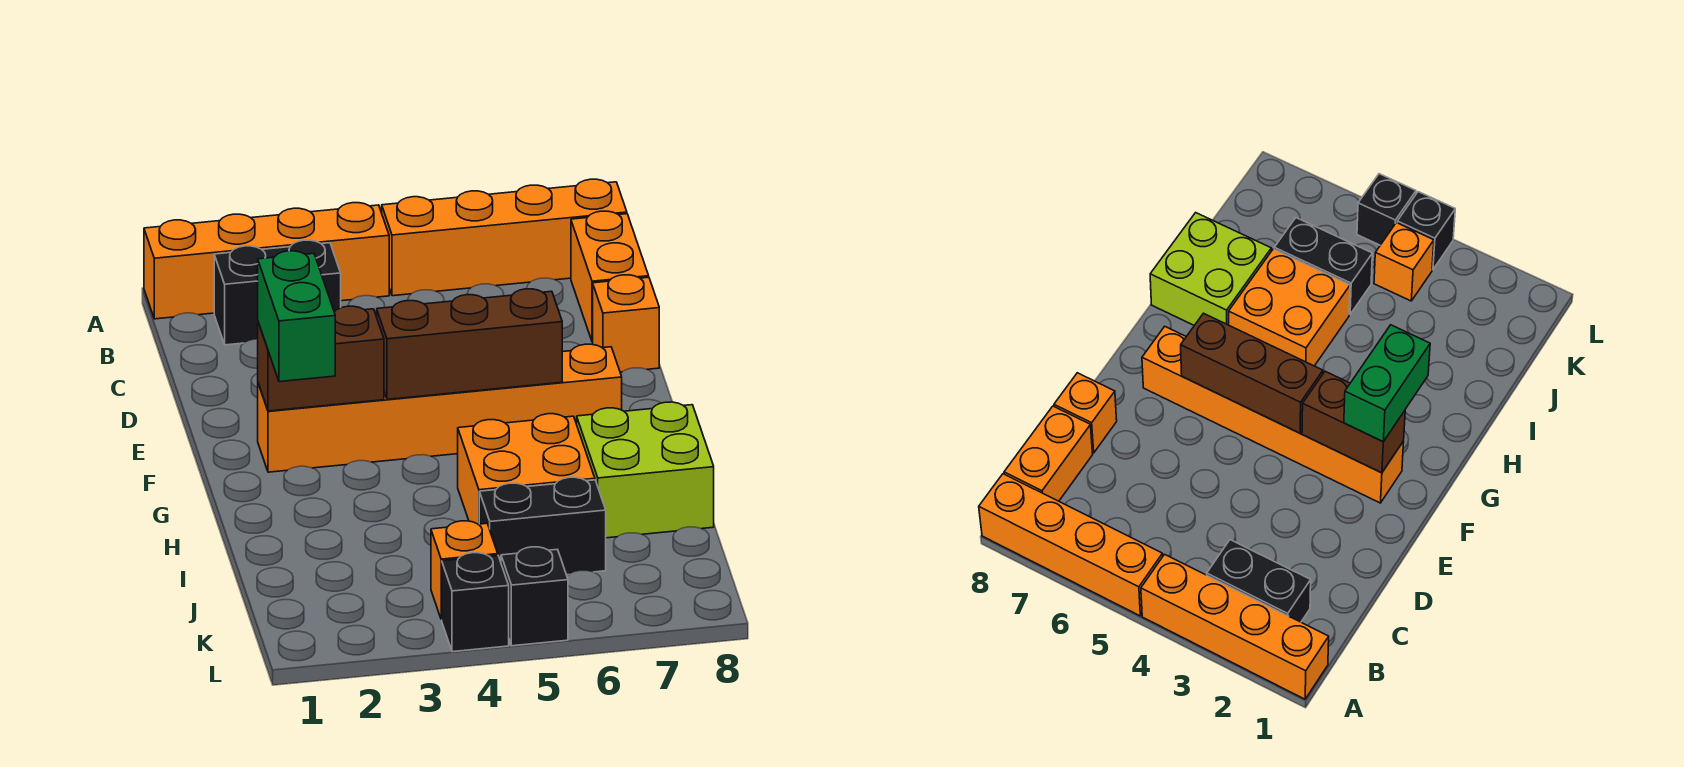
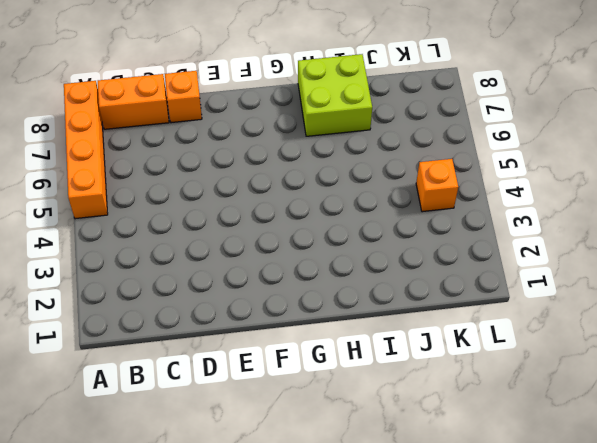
none -> orange 1x4 brick [144,203,389,319]
none -> black 1x2 brick [214,240,341,345]
none -> orange 1x6 brick [258,344,622,472]

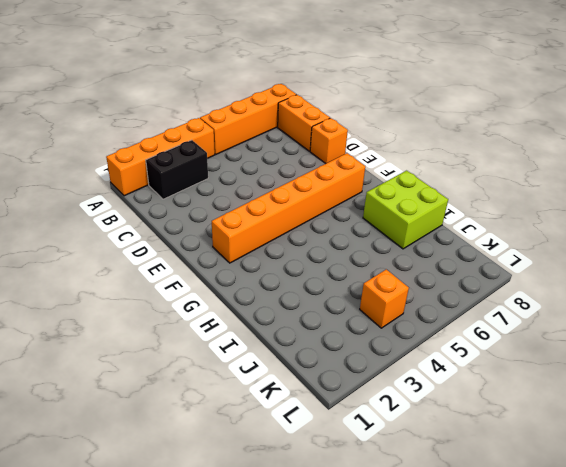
none -> orange 2x2 brick [458,414,595,524]
none -> black 1x2 brick [479,477,606,575]
none -> black 1x1 brick [441,553,509,652]

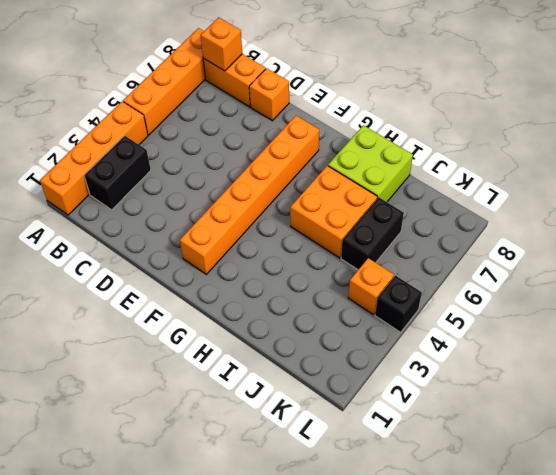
orange 1x1 brick [201,17,242,71] -> none
none -> black 1x1 brick [501,547,568,646]
none -> brown 1x2 brick [258,306,384,411]
none -> brown 1x3 brick [377,289,562,399]

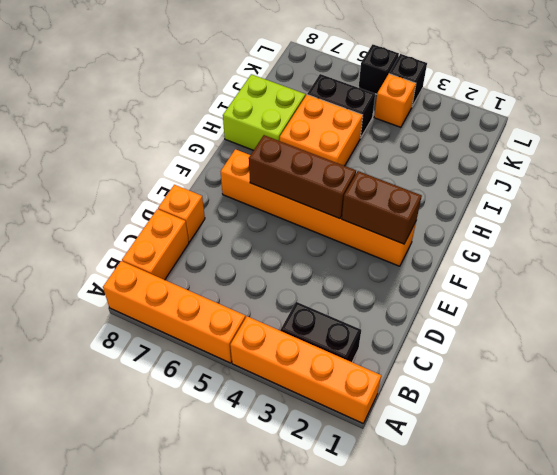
none -> green 1x2 brick [258,251,335,382]

